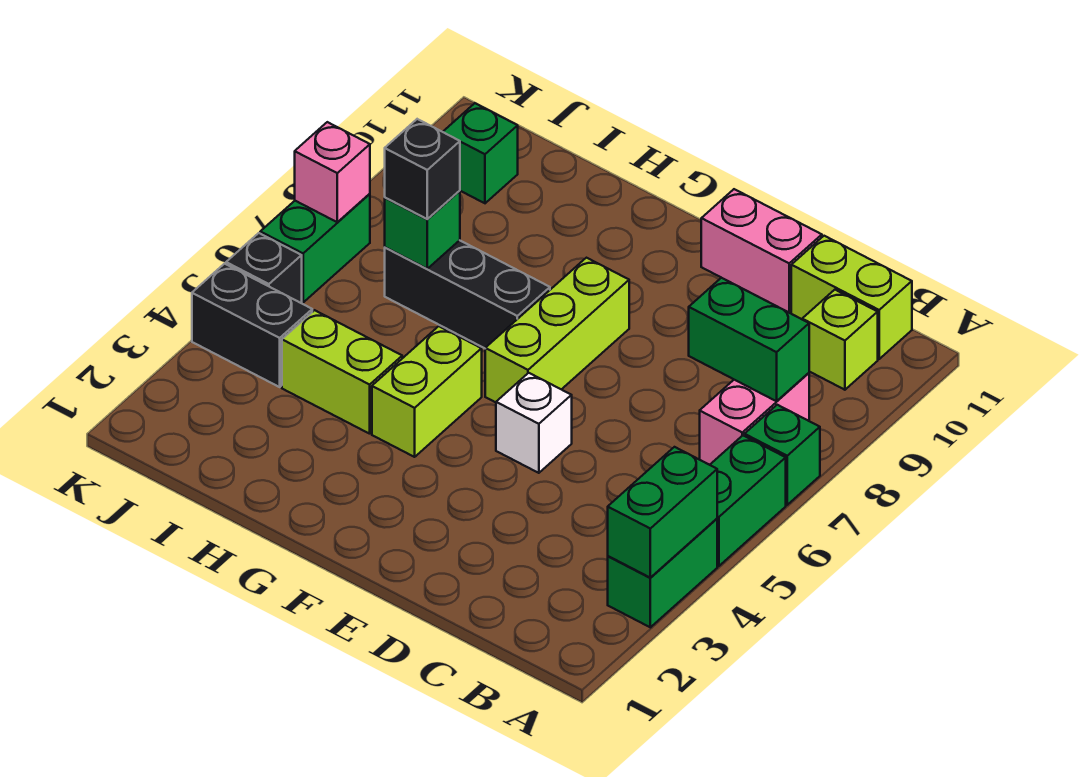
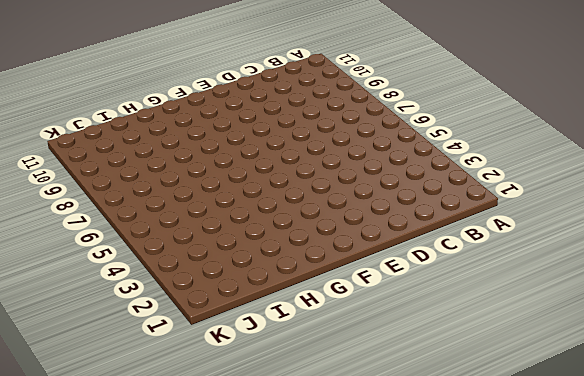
none -> green 1x2 brick [608,519,717,627]
none -> green 1x2 brick [710,436,786,566]
none -> green 1x1 brick [745,405,820,505]

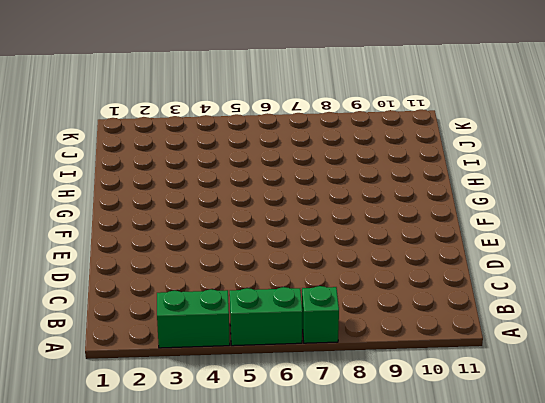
none -> pink 1x2 brick [700,373,809,465]
none -> lime 1x1 brick [802,290,878,390]
none -> lime 1x2 brick [791,236,912,359]

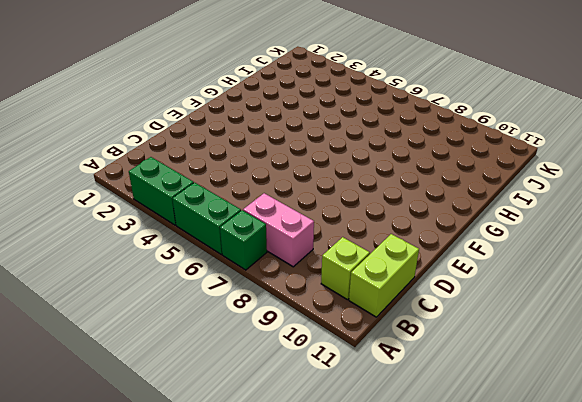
none -> pink 1x2 brick [701,189,822,313]
none -> white 1x1 brick [496,373,572,473]
none -> lime 1x3 brick [485,258,629,402]

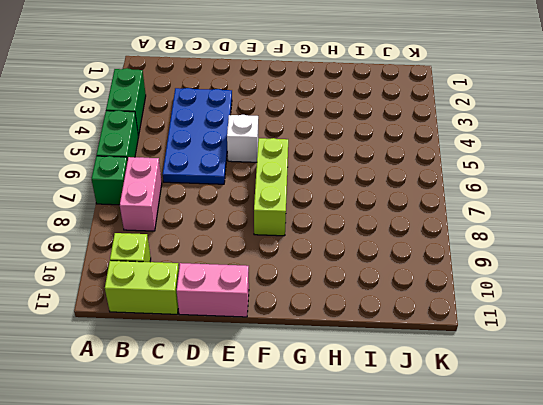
blue 2x4 plate [163,88,232,184] -> none
none -> lime 1x2 brick [372,326,482,457]
none -> black 1x3 brick [385,240,550,348]
none -> lime 1x2 brick [282,310,402,434]

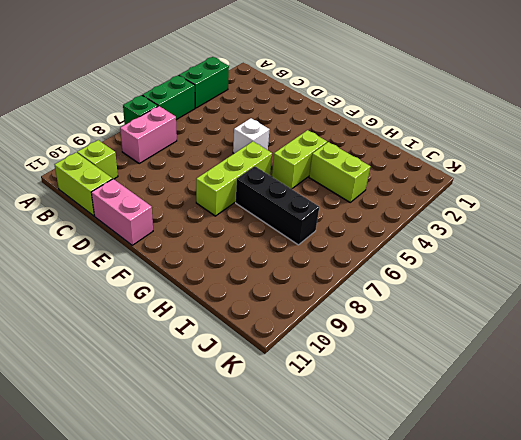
none -> black 1x2 brick [192,264,312,387]
none -> green 1x1 brick [443,103,518,203]
none -> black 1x1 brick [226,233,302,303]

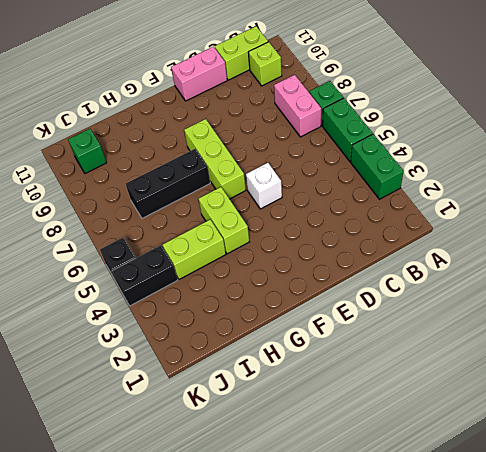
none -> green 1x2 brick [260,194,370,302]
none -> green 1x2 brick [608,447,717,578]
none -> green 1x2 brick [689,278,809,401]

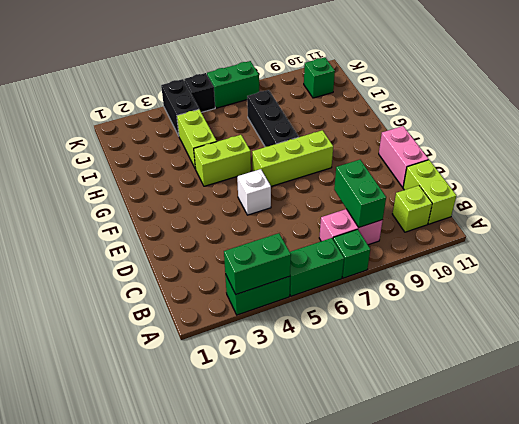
none -> green 1x1 brick [385,191,460,269]
none -> pink 1x1 brick [295,122,370,222]
none -> black 1x1 brick [385,119,460,219]

